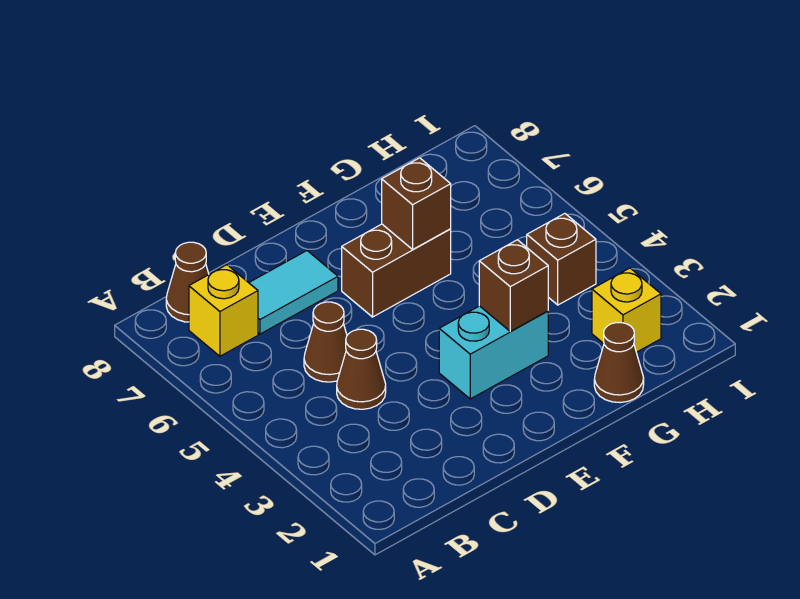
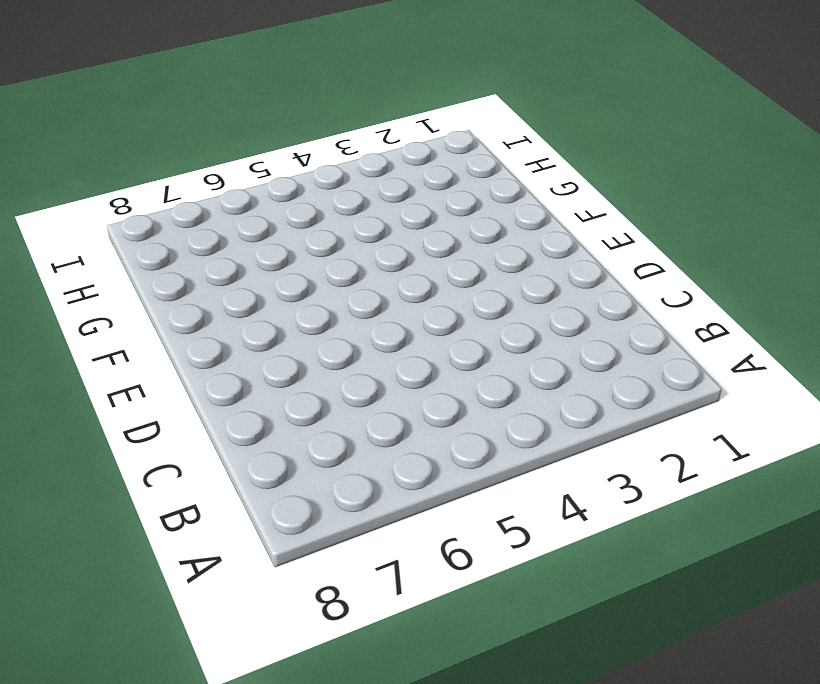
none -> yellow 1x1 brick [189,265,258,356]
none -> brown 1x1 cone [166,242,209,322]
none -> brown 1x1 cone [337,329,386,409]

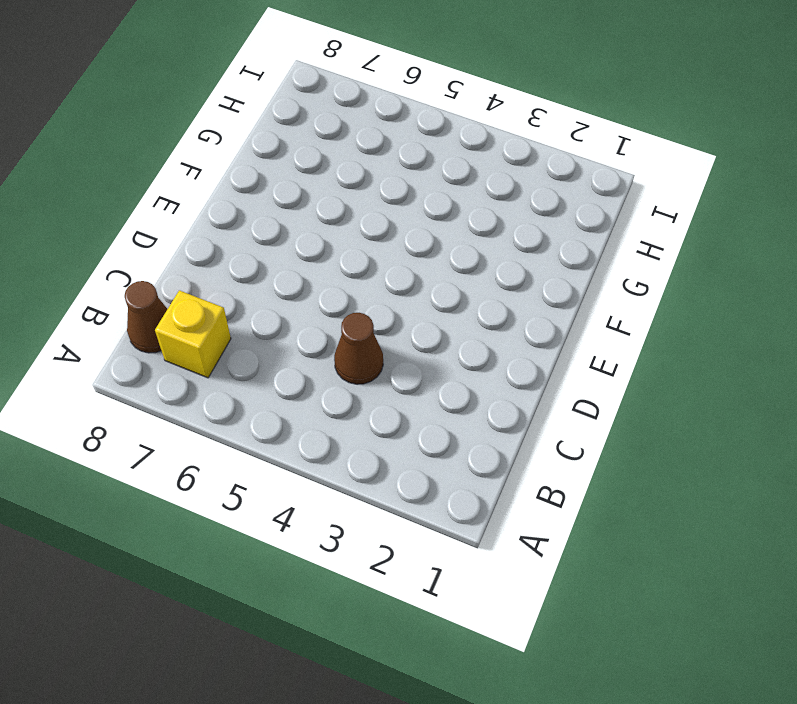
none -> brown 1x1 cone [304,302,347,382]
none -> cyan 1x2 tile [249,251,338,334]
none -> cyan 1x2 brick [439,306,548,399]

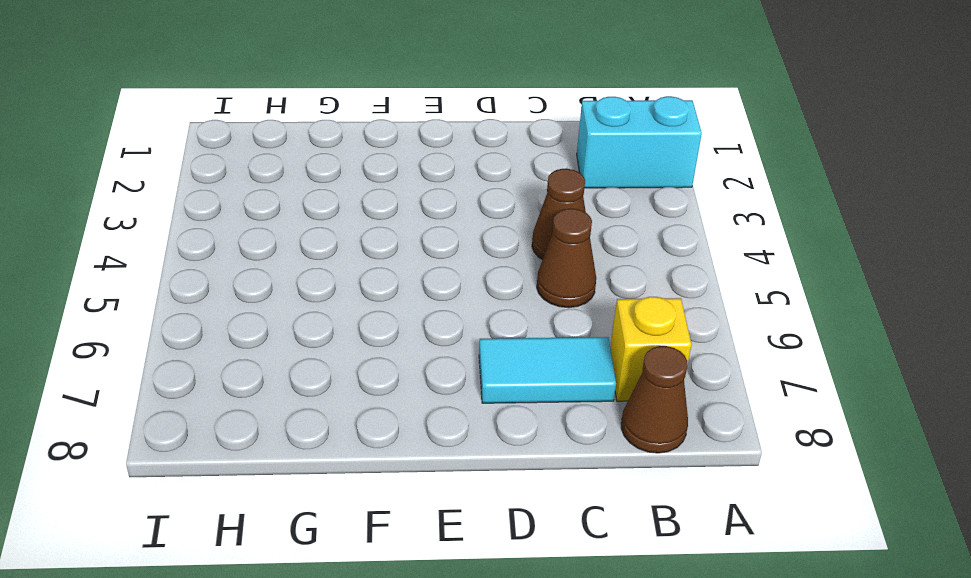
cyan 1x2 brick [577,96,702,188] -> cyan 1x2 brick moved to [439,306,548,399]
none -> brown 1x2 brick [342,224,451,317]
none -> brown 1x1 cone [594,323,644,403]
none -> yellow 1x1 brick [592,268,661,352]

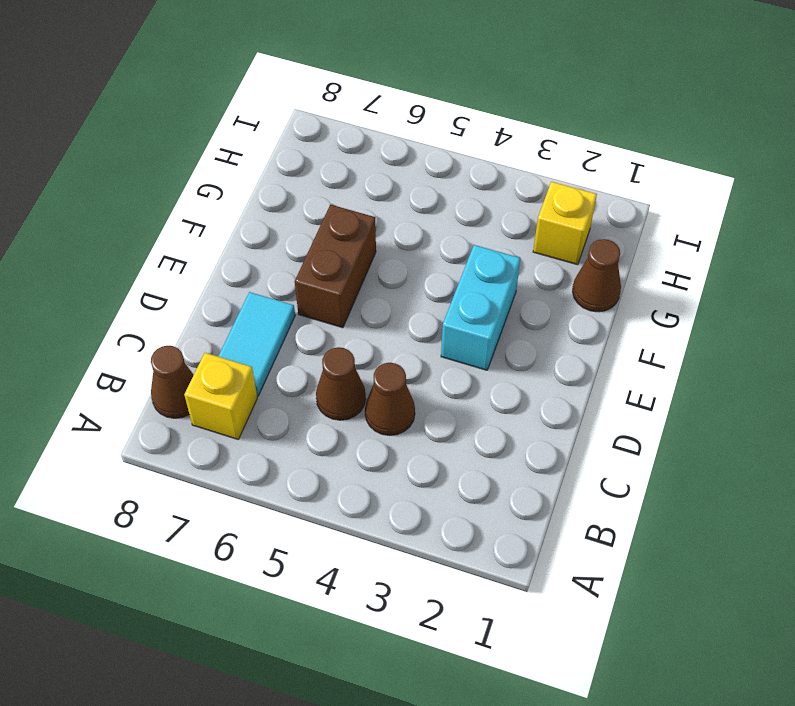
none -> brown 1x1 brick [527,214,596,305]
none -> brown 1x1 brick [479,240,548,332]
none -> brown 1x1 brick [382,158,451,249]

